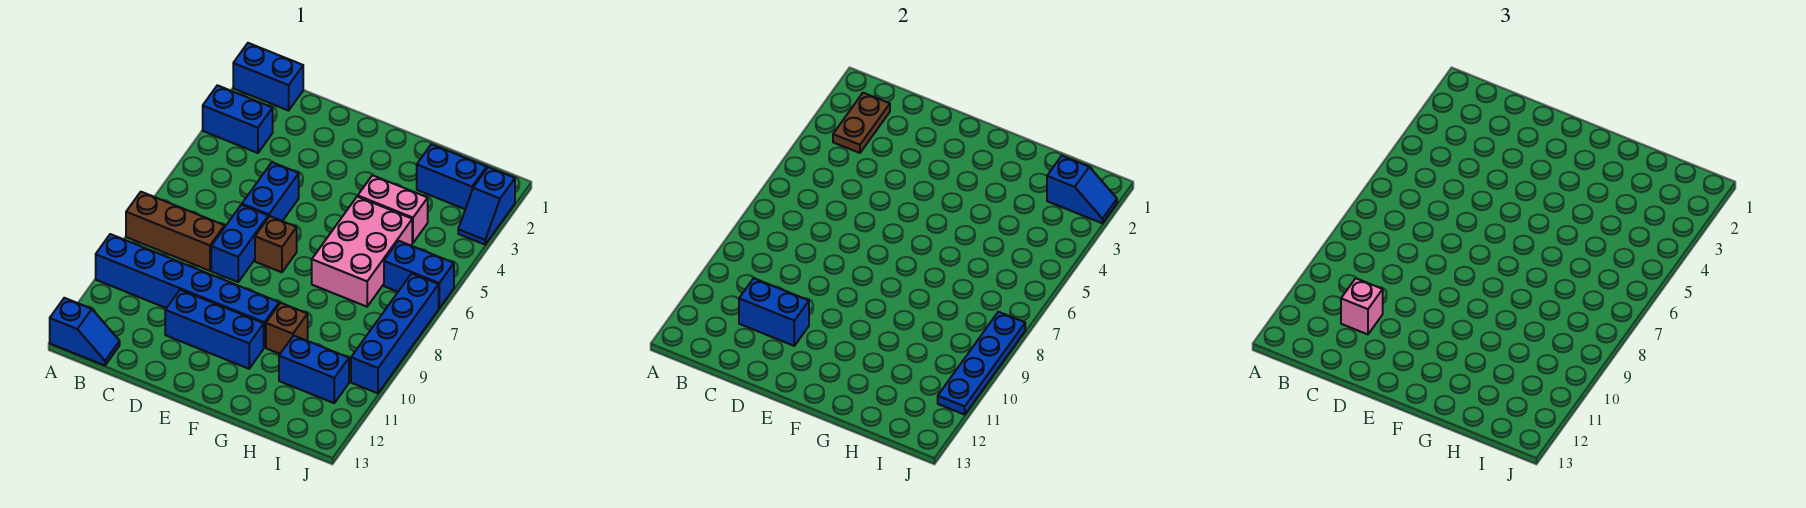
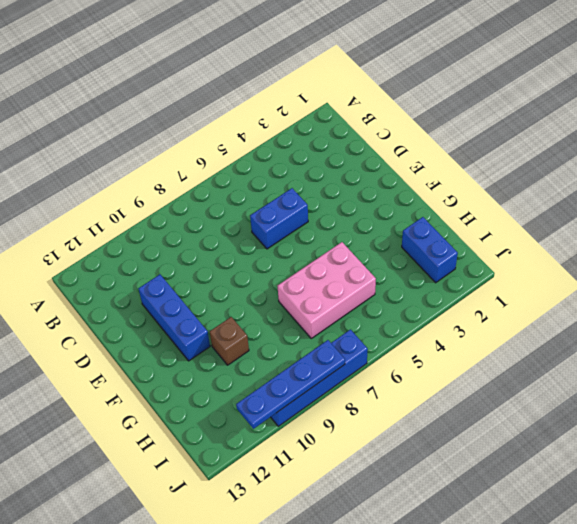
none -> blue 1x2 brick [233,43,303,111]
none -> blue 1x2 brick [203,85,273,153]
none -> brown 1x3 brick [126,192,225,271]

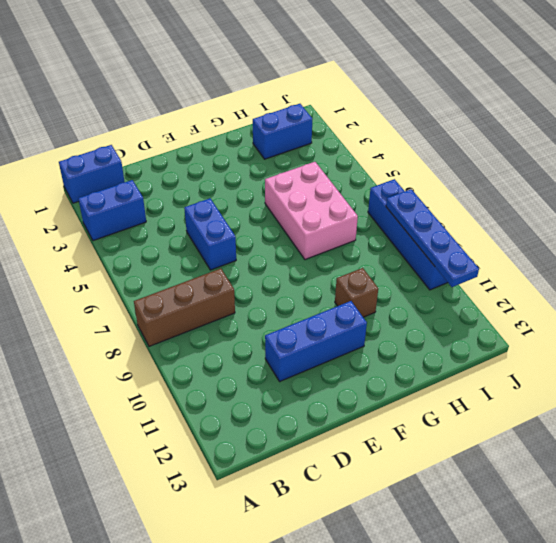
none -> blue 1x6 brick [96,234,279,348]
none -> blue 1x2 slope [50,298,120,365]
none -> blue 1x2 brick [211,205,268,282]

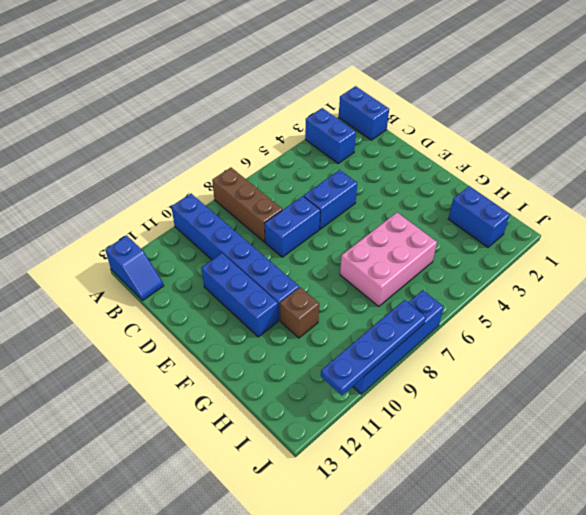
none -> brown 1x1 brick [255,216,297,272]
none -> pink 1x2 brick [358,175,428,243]
none -> blue 1x2 brick [279,336,349,403]

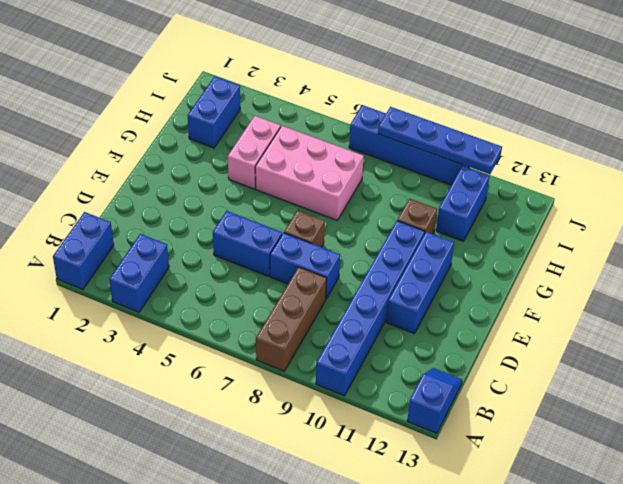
none -> blue 1x2 brick [384,241,454,308]
none -> blue 1x2 slope [458,167,515,245]
none -> brown 1x2 plate [833,93,890,153]

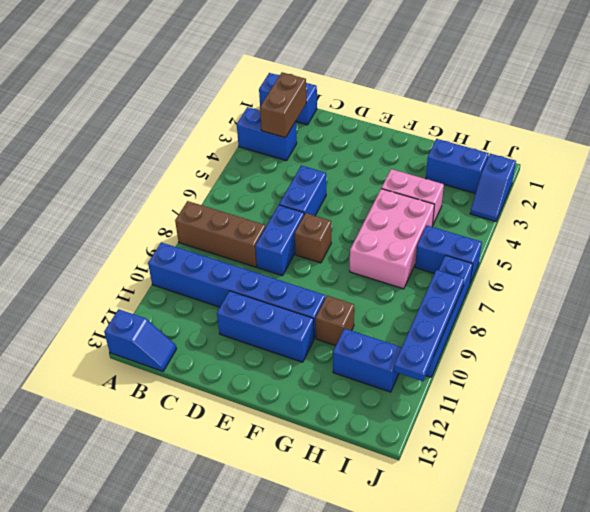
brown 1x2 brick [260,72,306,138] -> brown 1x2 plate [833,93,890,153]
none -> blue 1x2 brick [739,278,809,346]
none -> blue 1x2 slope [1047,156,1117,223]
none -> pink 1x1 brick [1341,278,1383,334]

